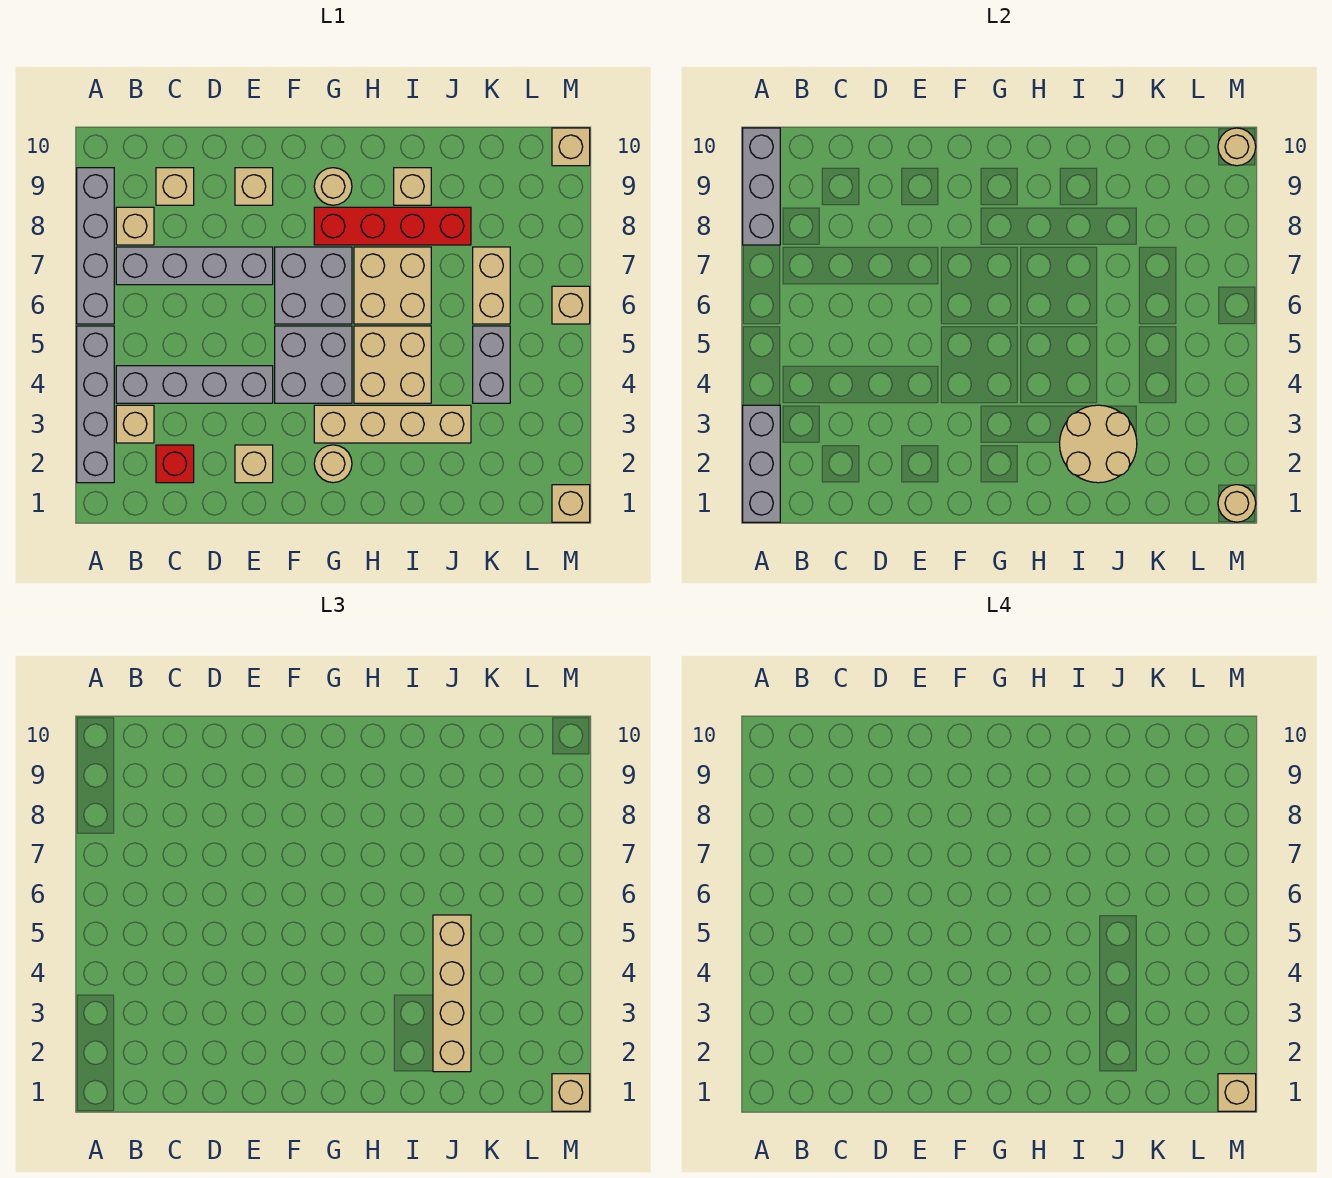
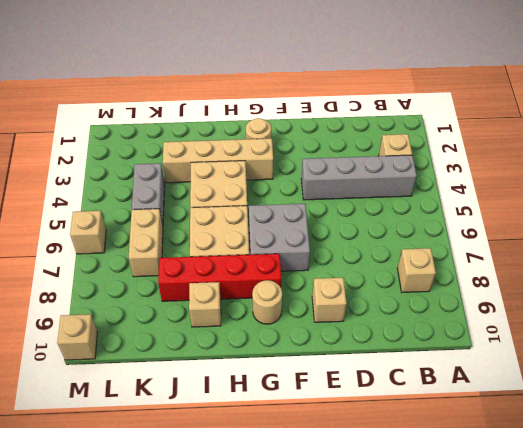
none -> grey 1x4 brick [77,326,114,483]
none -> grey 1x4 brick [77,168,114,324]
none -> grey 1x4 brick [116,247,273,285]
none -> red 1x1 brick [156,445,194,483]

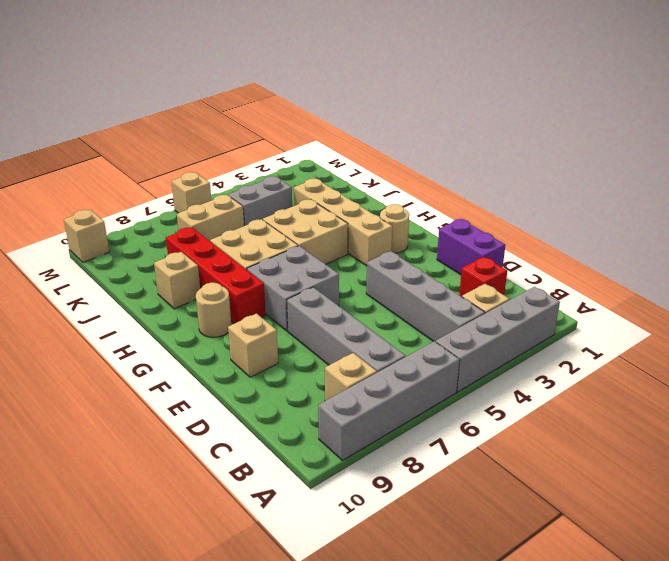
purple 1x2 brick [437,219,505,275] -> none
none -> tan 1x1 brick [156,168,194,205]
none -> tan 1x1 brick [235,445,273,483]
none -> grey 2x2 brick [275,326,352,403]
none -> tan 1x1 brick [552,485,590,522]

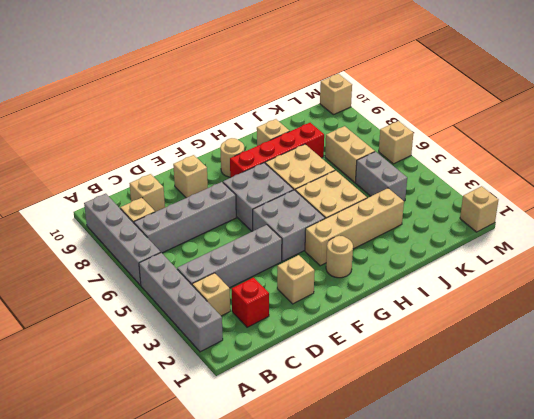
none -> grey 1x3 brick [743,405,780,522]
none -> grey 1x3 brick [743,128,780,245]
none -> tan 2x2 round brick [1060,405,1137,483]
none -> tan 1x1 round brick [1218,485,1256,522]

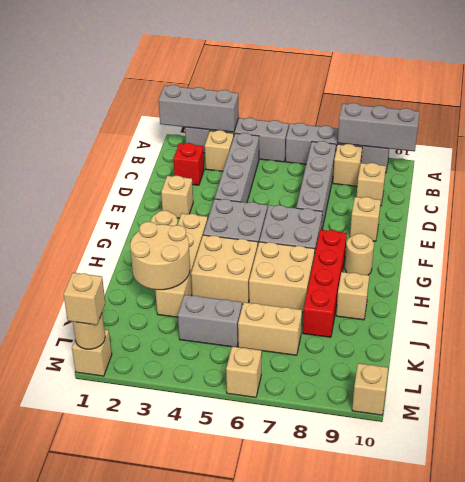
none -> tan 1x1 round brick [1218,128,1256,166]
none -> tan 1x4 brick [433,915,471,1072]
none -> tan 1x1 brick [1218,1074,1256,1111]

